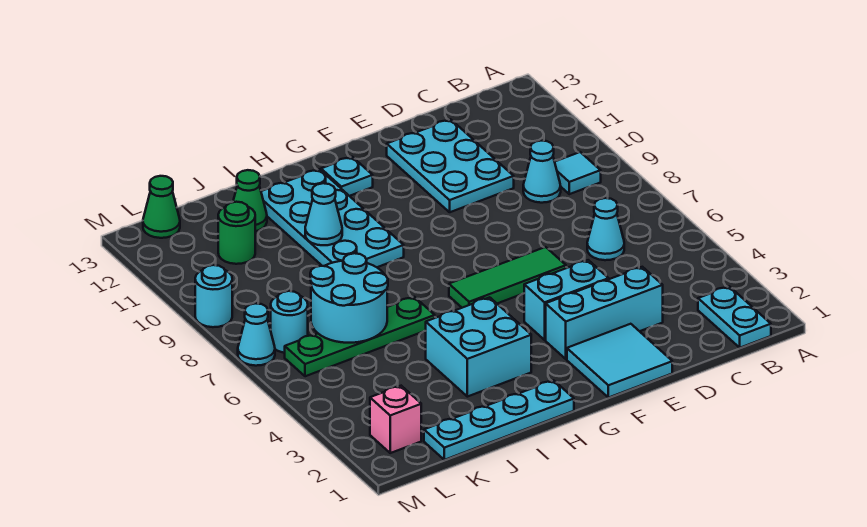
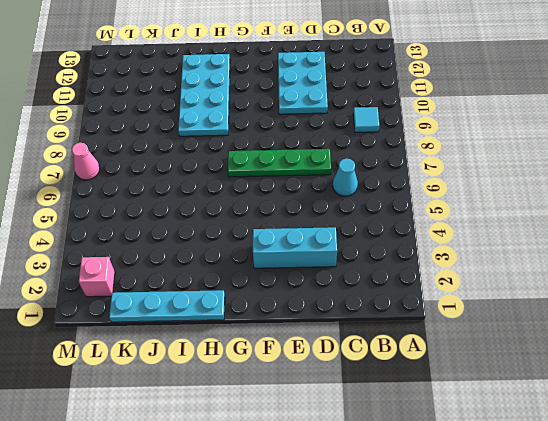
green 1x4 plate [228,149,331,177] -> green 1x4 plate moved to [285,297,435,376]
pink 1x1 cone [72,143,100,180] -> cyan 1x1 cone [238,304,275,366]
none -> cyan 1x2 plate [698,286,771,348]
none -> cyan 1x1 cone [523,141,561,203]
none -> cyan 2x2 tile [567,324,672,398]

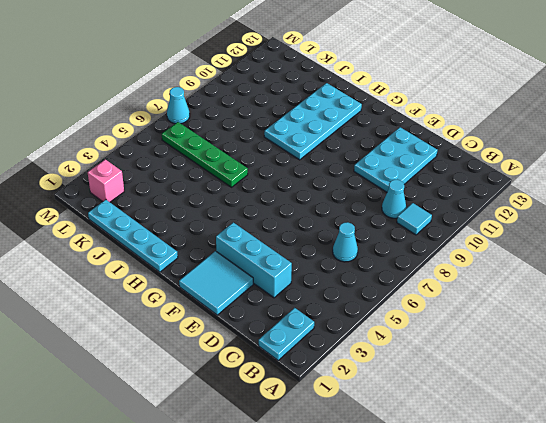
none -> cyan 1x2 brick [524,260,609,340]
none -> green 1x3 tile [449,247,566,308]
none -> cyan 1x1 plate [321,157,373,196]

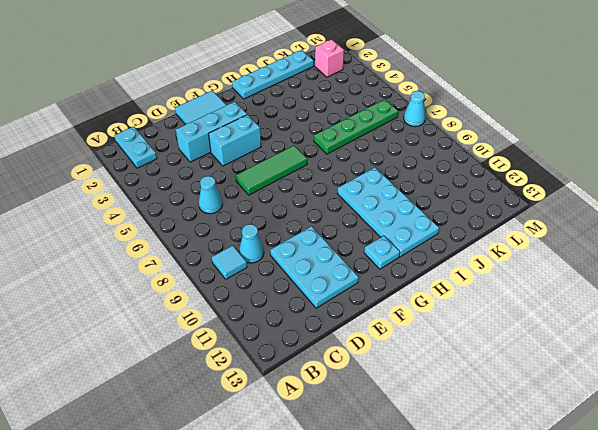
none -> cyan 2x2 brick [426,297,531,397]
none -> green 1x1 cone [233,170,267,231]
none -> green 1x1 round brick [218,202,255,264]

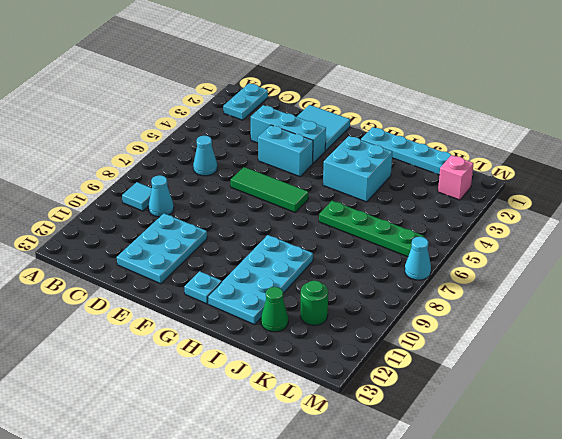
none -> cyan 1x1 round brick [271,291,308,353]
none -> green 1x1 cone [143,176,180,238]
none -> cyan 1x1 round brick [195,265,232,327]

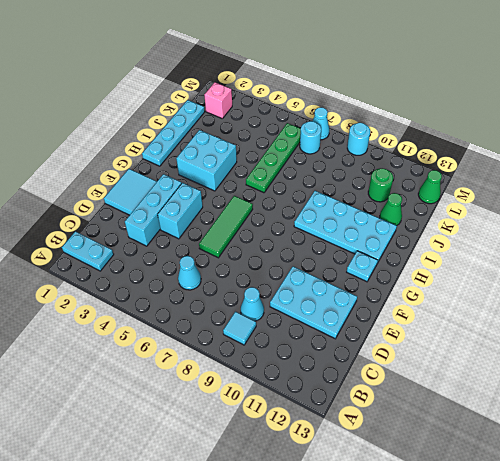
none -> cyan 1x1 cone [305,183,342,245]
none -> cyan 2x2 round brick [310,253,388,343]

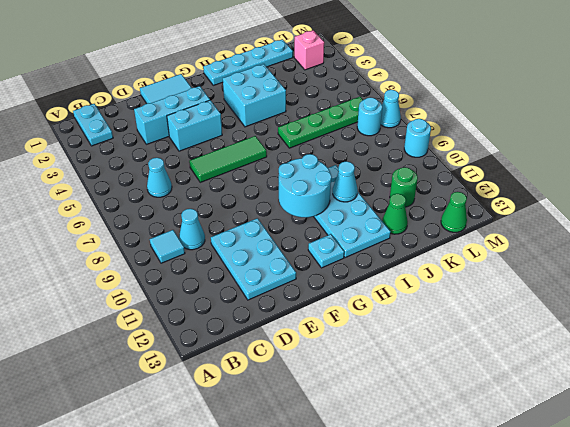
cyan 2x2 round brick [279,154,332,217] -> cyan 2x2 round brick moved to [310,253,388,343]

